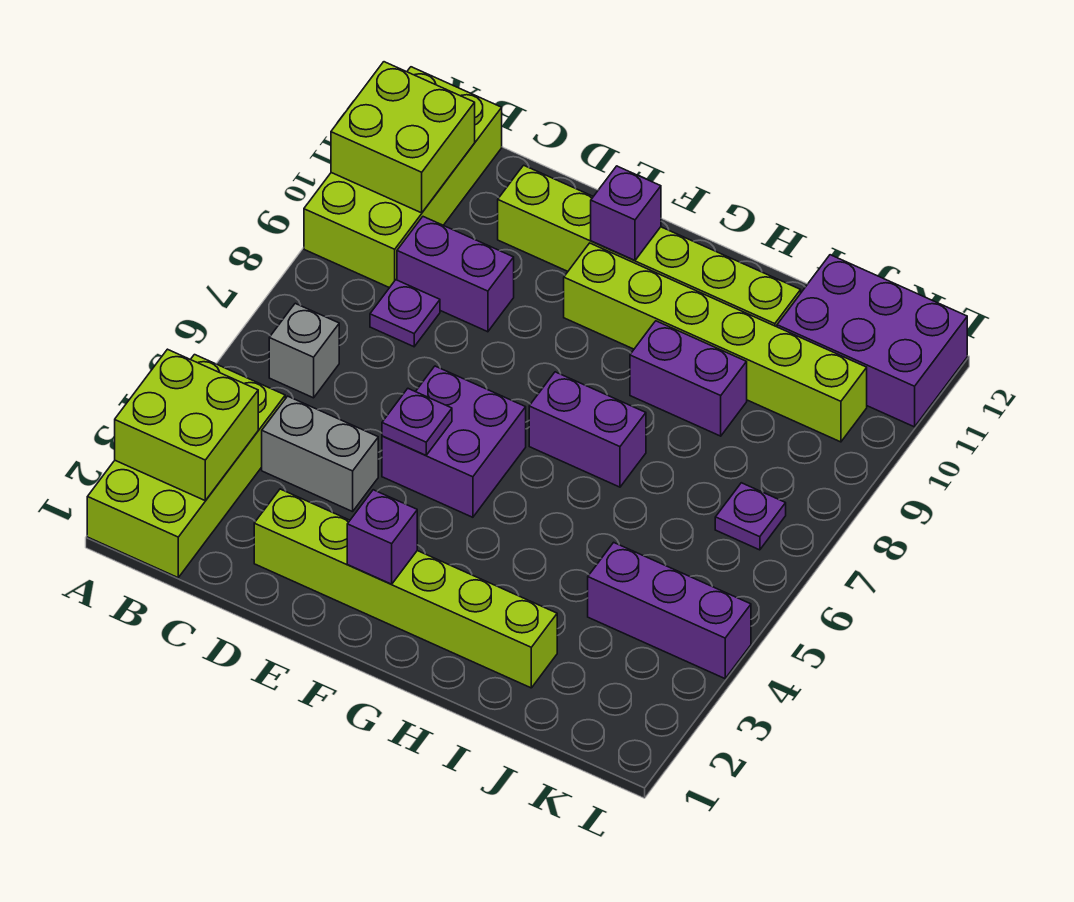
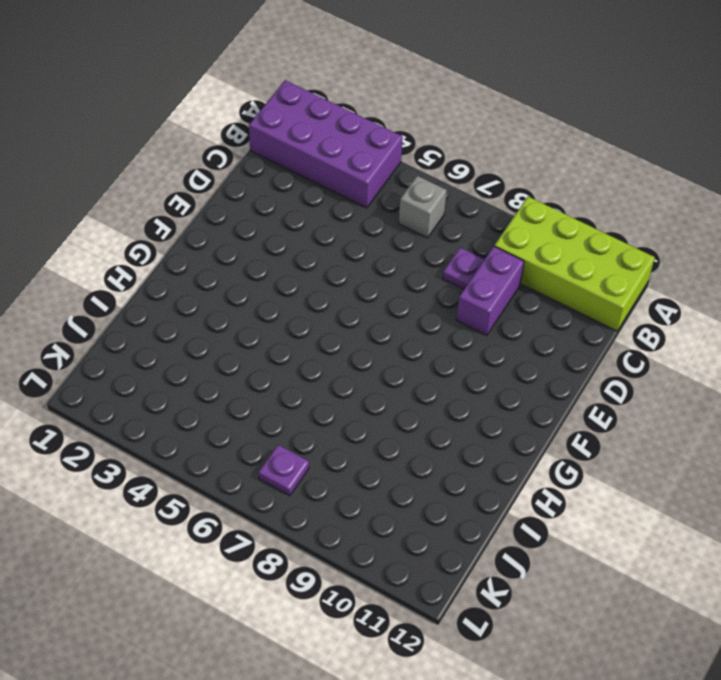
purple 2x4 brick [249,80,403,208] -> lime 2x4 brick [87,355,285,577]
none -> grey 1x2 brick [262,396,378,512]
none -> lime 1x6 brick [254,489,557,688]
none -> lime 1x6 brick [498,165,801,327]

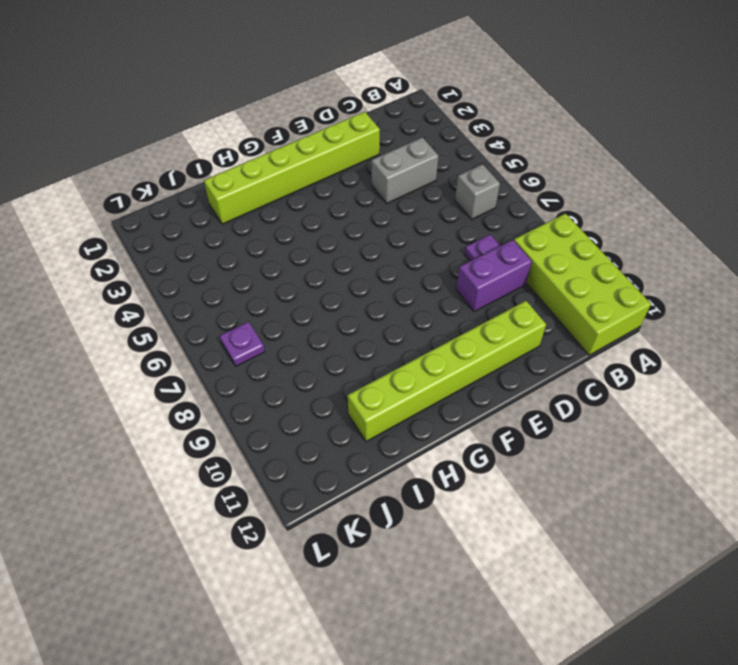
none -> lime 2x4 brick [87,355,285,577]
none -> purple 2x2 brick [382,366,526,517]
none -> lime 1x6 brick [564,243,867,442]

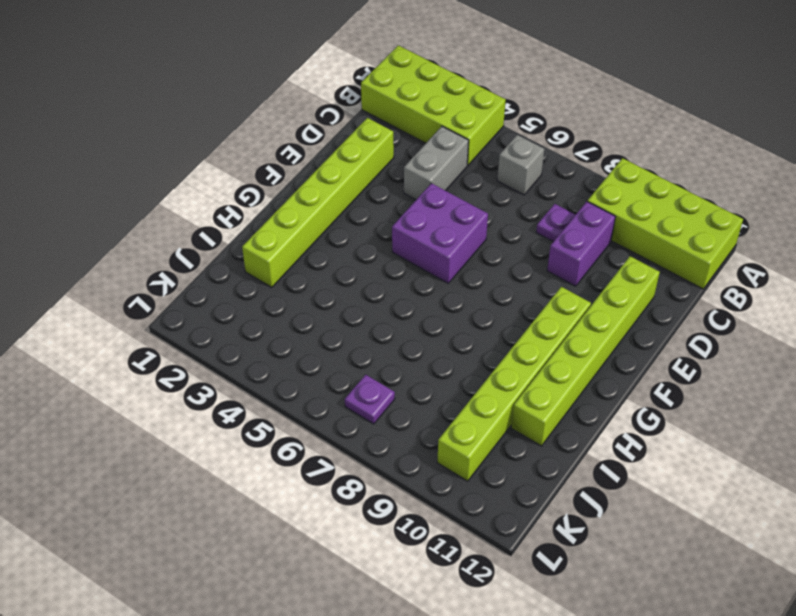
none -> purple 1x2 brick [529,372,646,487]
none -> purple 1x2 brick [630,321,747,436]
none -> purple 1x3 brick [588,542,751,679]

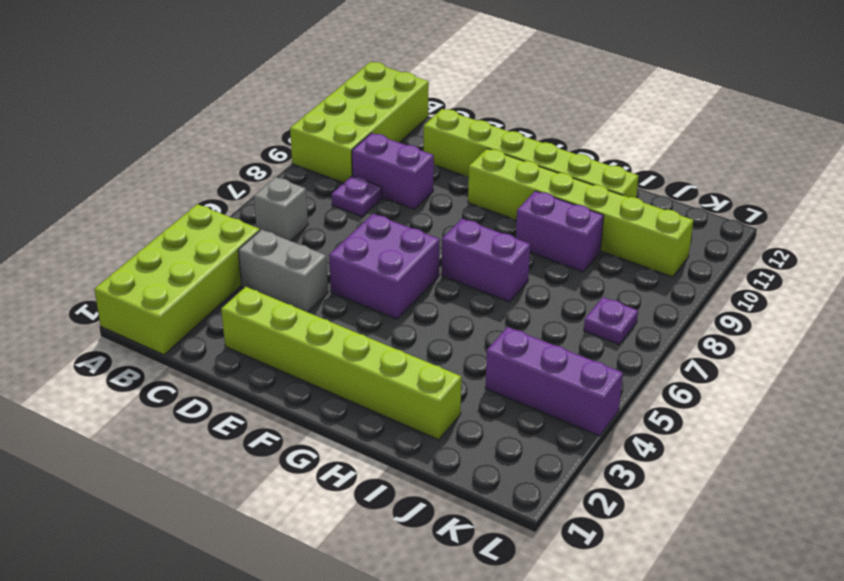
none -> purple 2x3 brick [777,255,967,427]
none -> lime 2x2 brick [115,349,258,501]
none -> lime 2x2 brick [331,62,475,213]

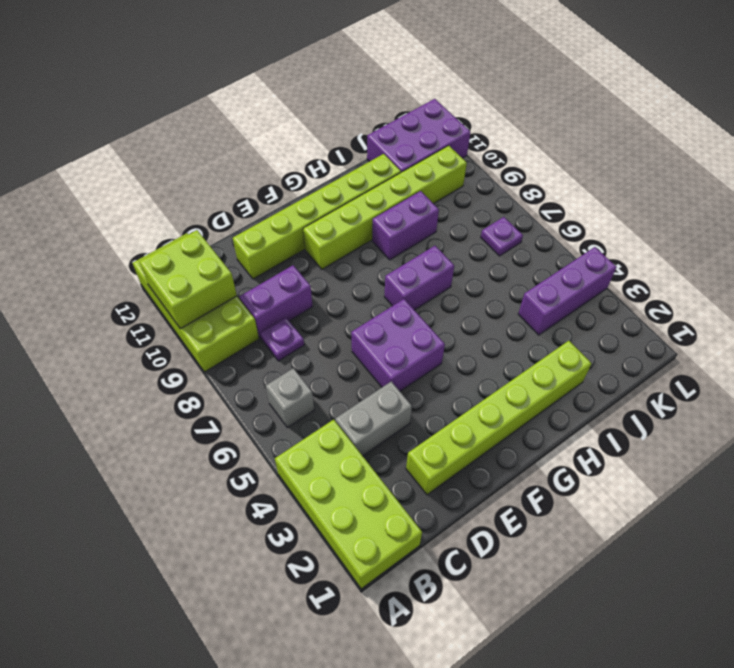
none -> lime 2x2 brick [115,349,258,501]
none -> purple 1x1 plate [382,389,452,455]
none -> purple 1x1 brick [347,490,417,584]

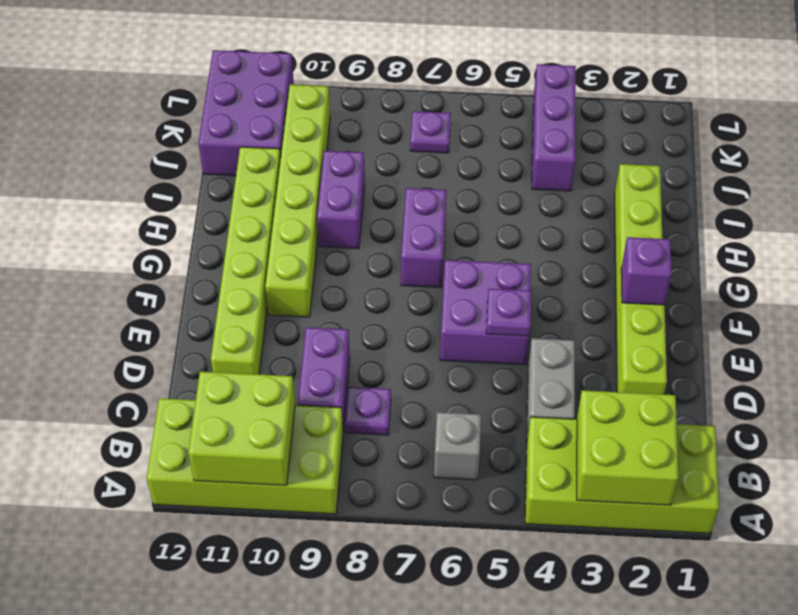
none -> purple 1x1 brick [591,166,661,261]

